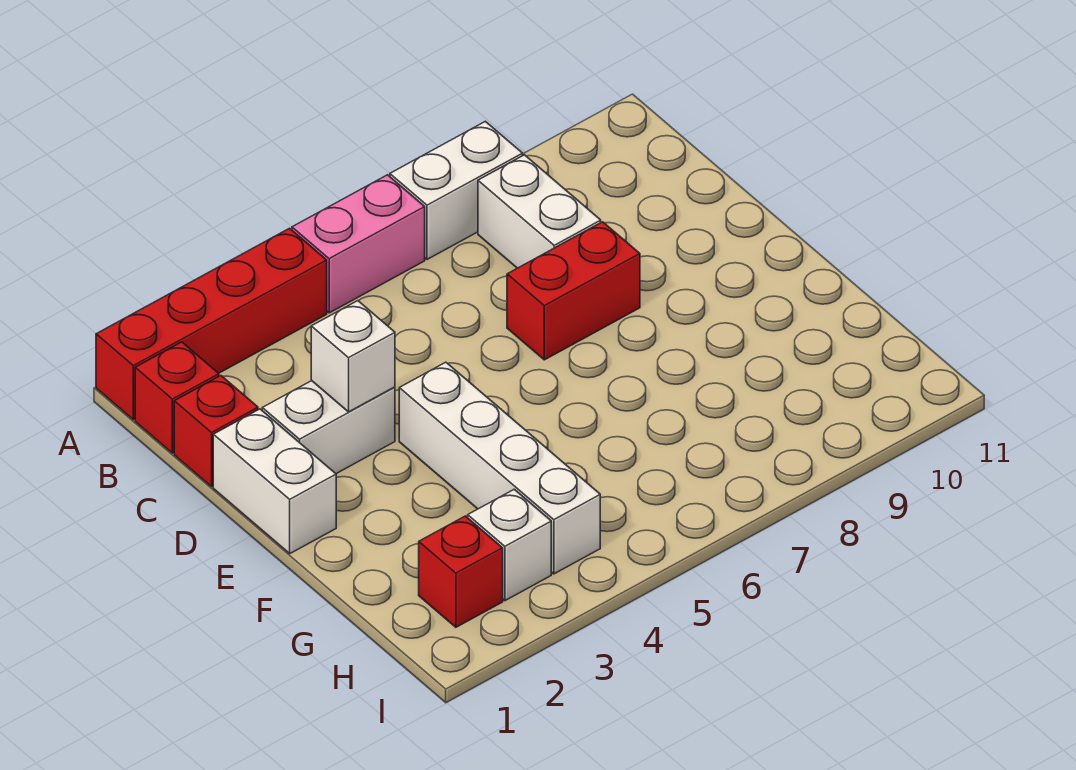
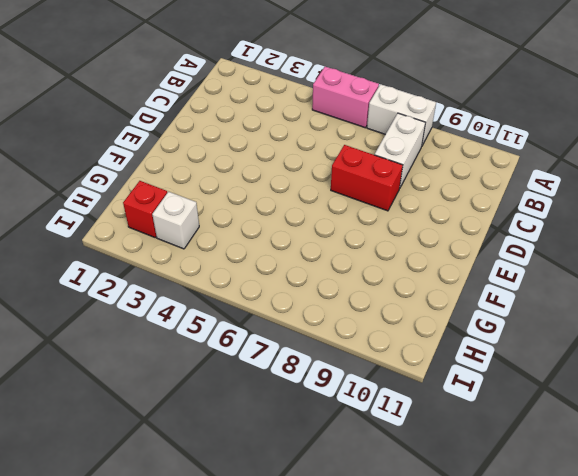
none -> red 1x4 brick [96,228,327,420]
none -> red 1x1 brick [135,342,219,453]
none -> red 1x1 brick [174,376,258,487]

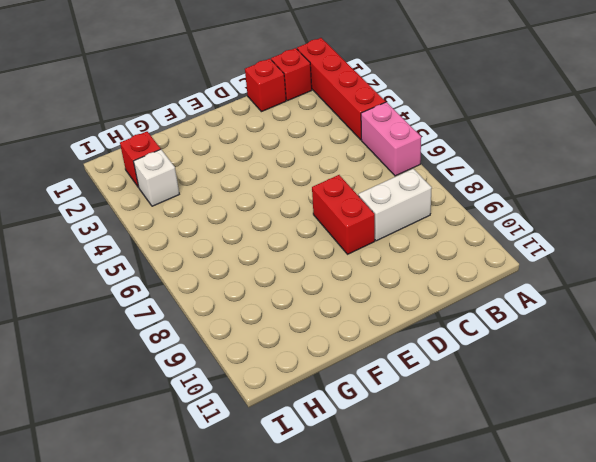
none -> white 1x2 brick [390,121,523,259]
none -> white 1x2 brick [213,409,336,553]
none -> white 1x2 brick [262,381,395,474]

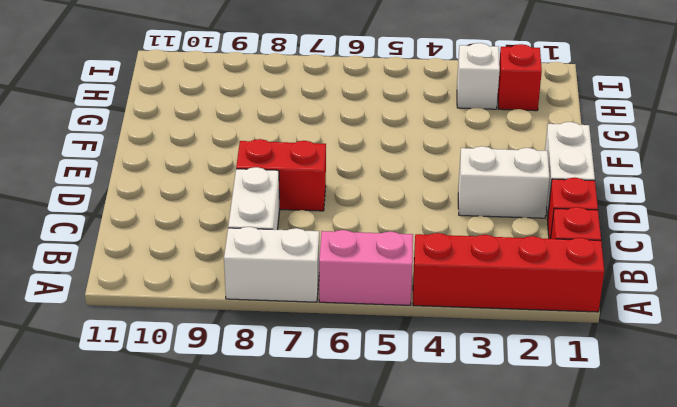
none -> white 1x4 brick [399,362,600,574]
none -> white 1x1 brick [311,301,395,412]

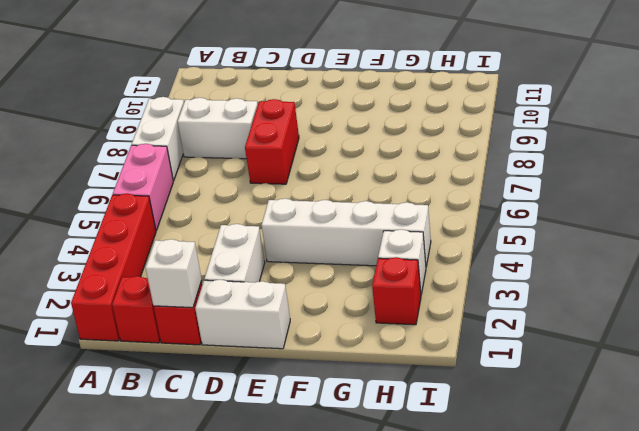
white 1x1 brick [146,239,202,308] -> white 1x1 brick moved to [311,301,395,412]

